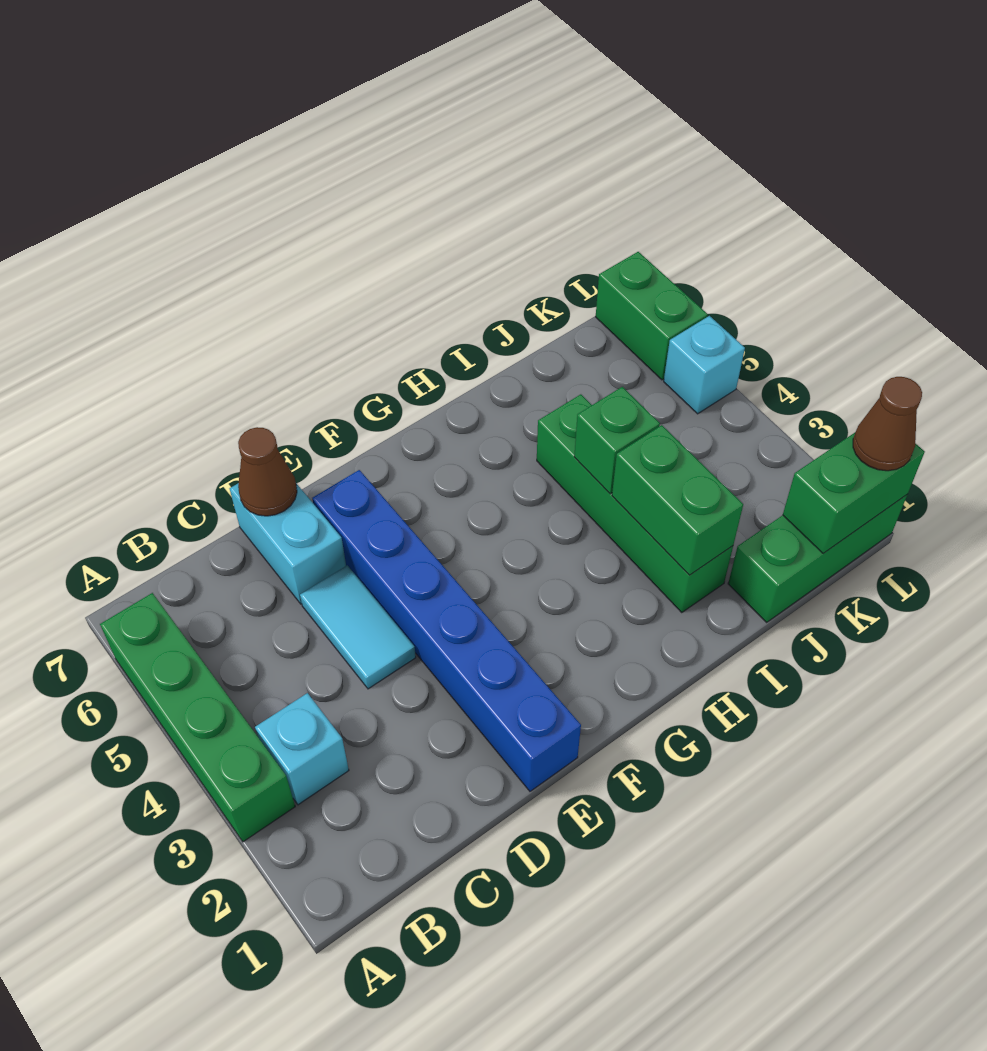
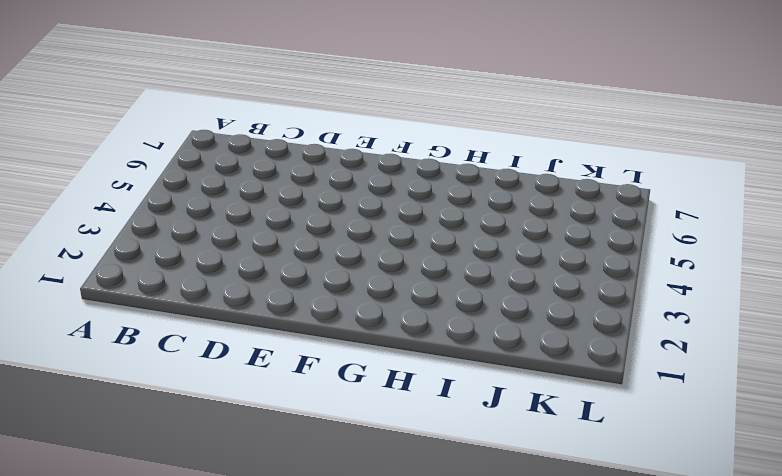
none -> green 1x4 brick [100,593,295,842]
none -> cyan 1x1 brick [255,693,349,805]
none -> cyan 1x2 tile [300,565,416,689]

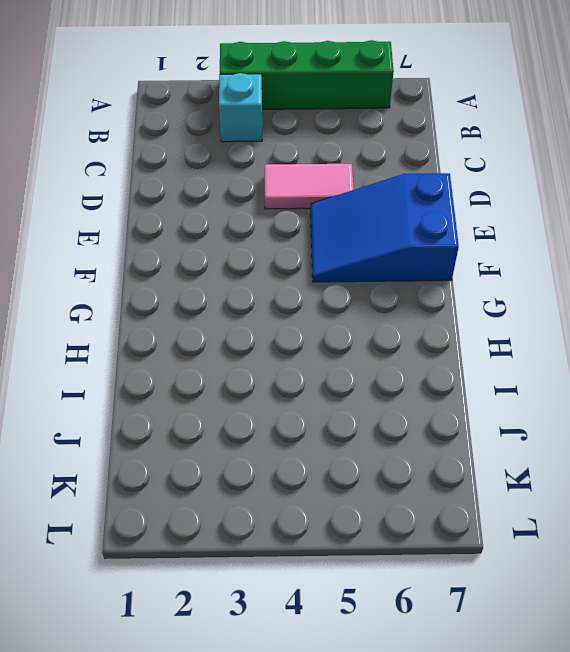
pink 1x2 tile [265,164,354,209] -> cyan 1x2 tile [300,565,416,689]
blue 2x3 slope [310,173,459,282] -> blue 1x6 brick [312,470,581,791]
none -> cyan 1x2 brick [229,483,346,604]
none -> green 1x4 brick [537,394,733,613]
none -> green 1x3 brick [728,495,907,622]

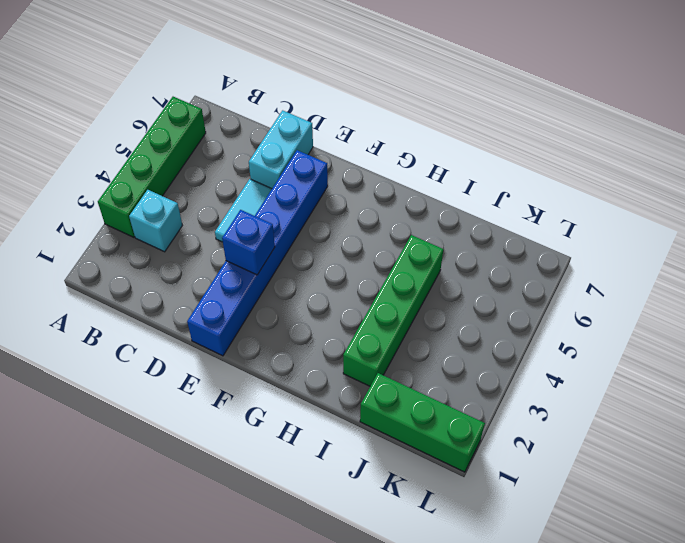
blue 1x1 brick [222,210,275,275] -> none
none -> cyan 1x1 brick [664,316,745,414]
none -> green 1x2 brick [596,252,708,380]
none -> brown 1x1 cone [238,427,297,516]

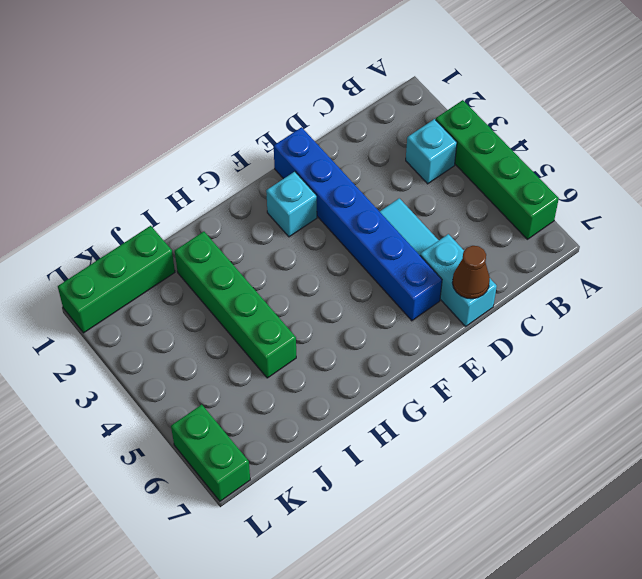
cyan 1x1 brick [266,172,317,237] -> cyan 1x1 brick moved to [664,316,745,414]
none -> green 1x2 brick [612,425,743,575]
none -> green 1x1 brick [574,387,660,494]
none -> green 1x2 brick [783,433,925,553]

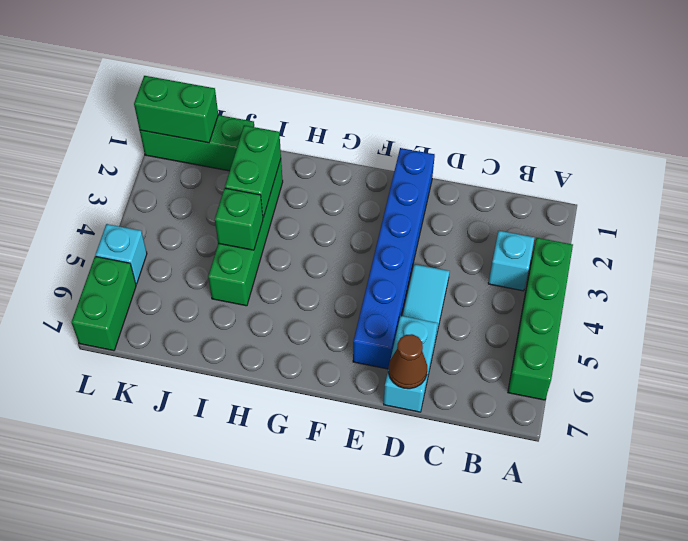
none -> brown 1x1 cone [853,377,922,471]

